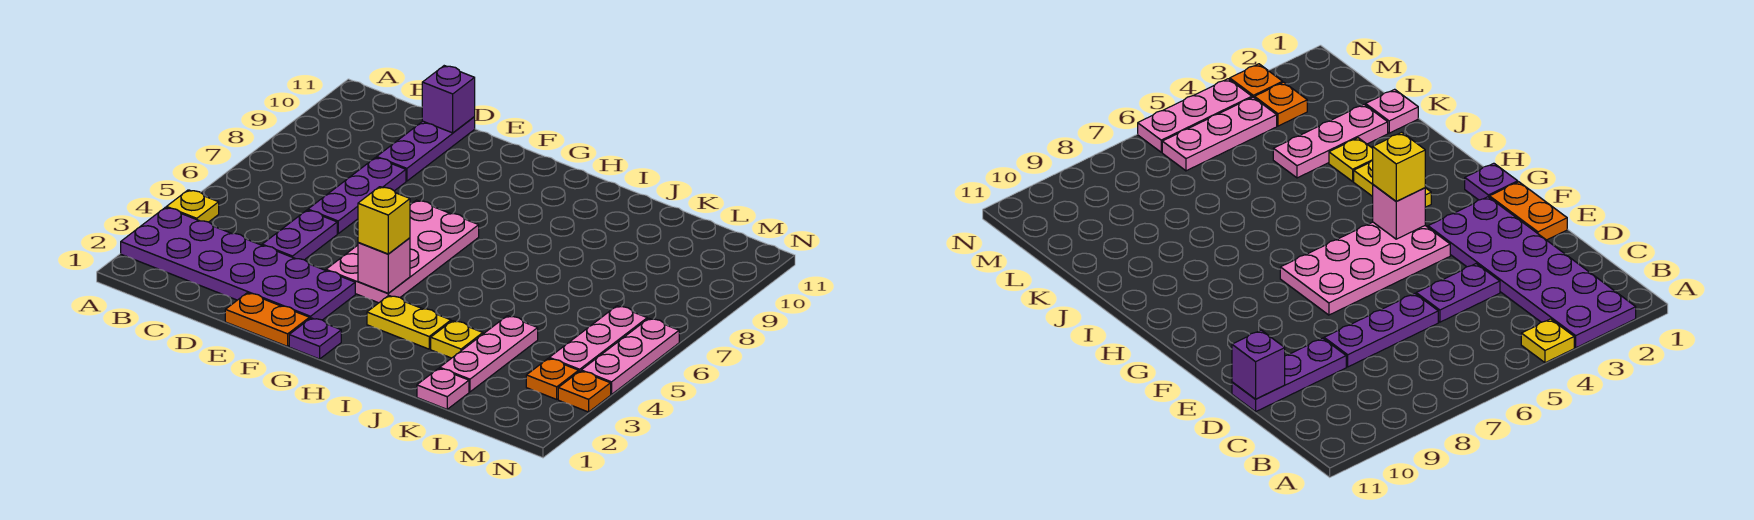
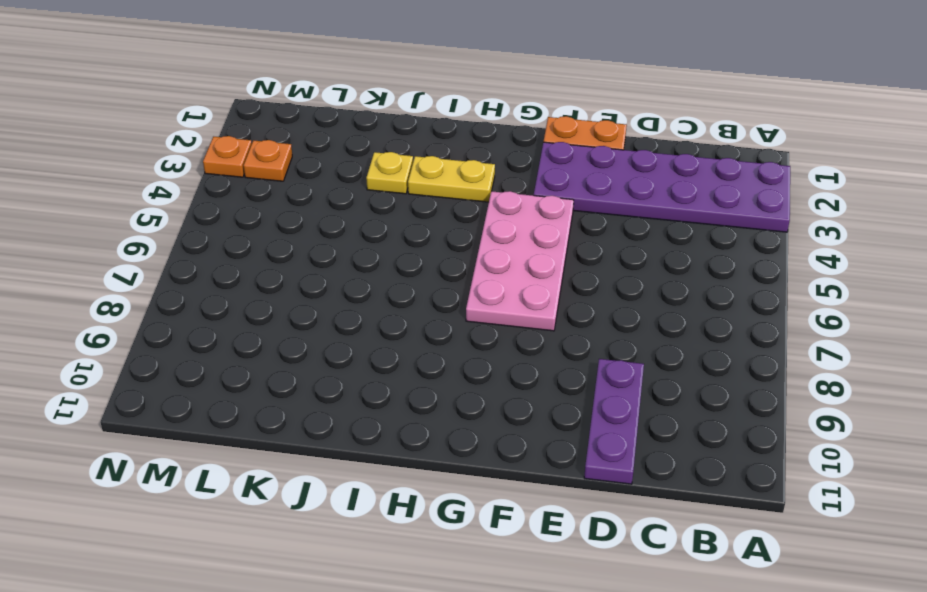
none -> yellow 1x1 plate [166,190,219,222]
none -> purple 1x2 plate [262,210,337,260]
none -> purple 1x3 plate [308,157,406,234]

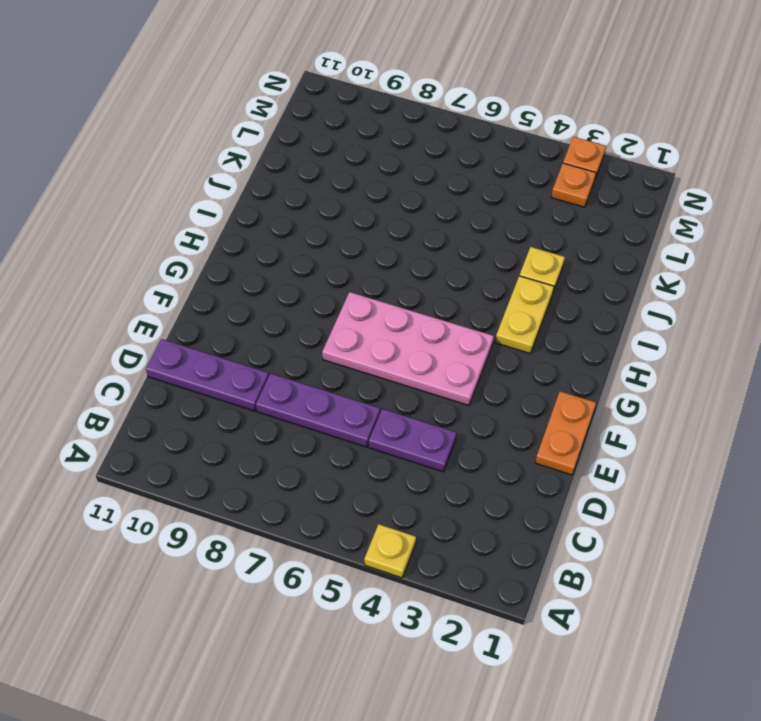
none -> purple 2x6 plate [121,207,355,320]
none -> purple 1x1 plate [289,318,341,359]
none -> pink 1x1 plate [417,368,469,409]

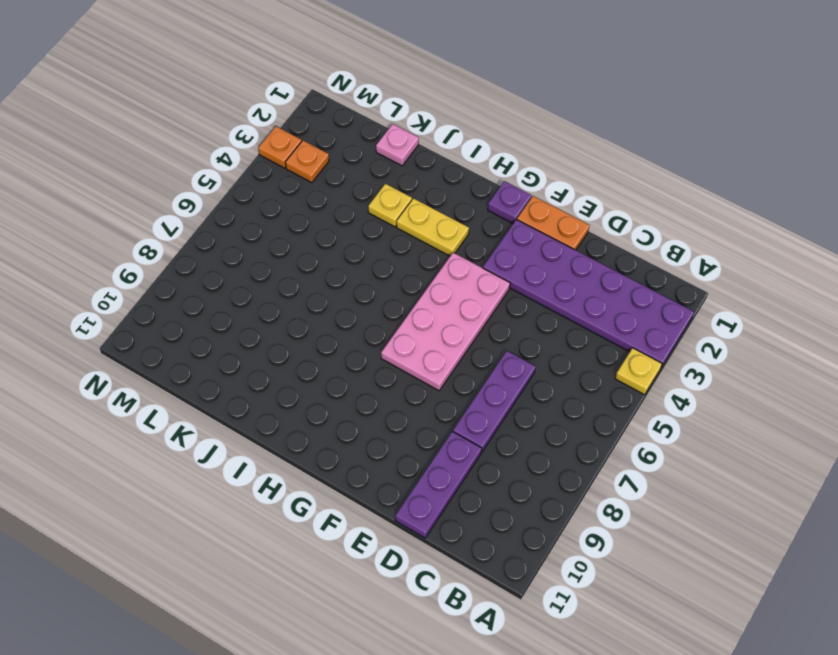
none -> purple 1x2 plate [262,210,337,260]
none -> pink 1x3 plate [440,316,538,392]
none -> pink 1x3 plate [549,306,647,371]

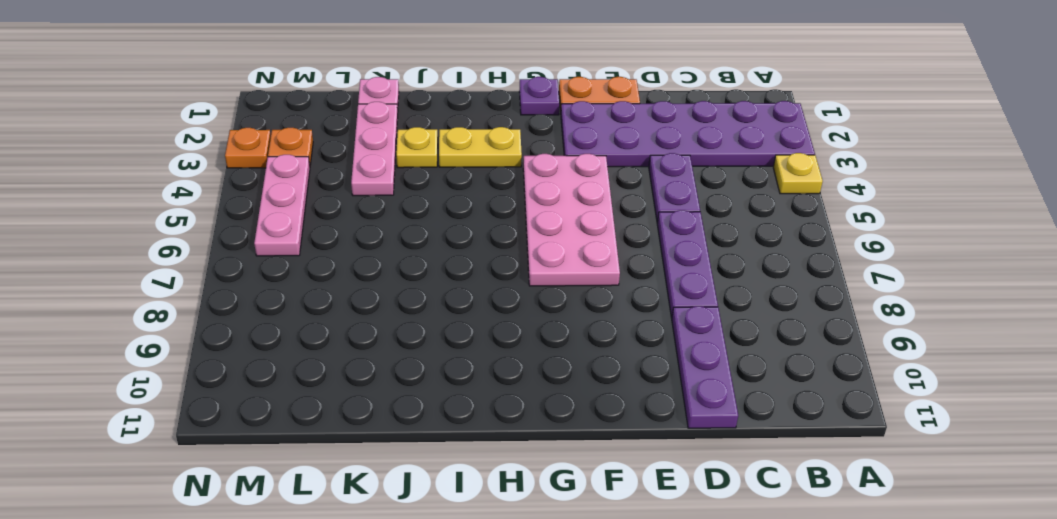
none -> pink 1x3 plate [581,318,679,395]
none -> purple 1x1 brick [422,66,475,133]
none -> pink 1x1 brick [358,238,410,293]

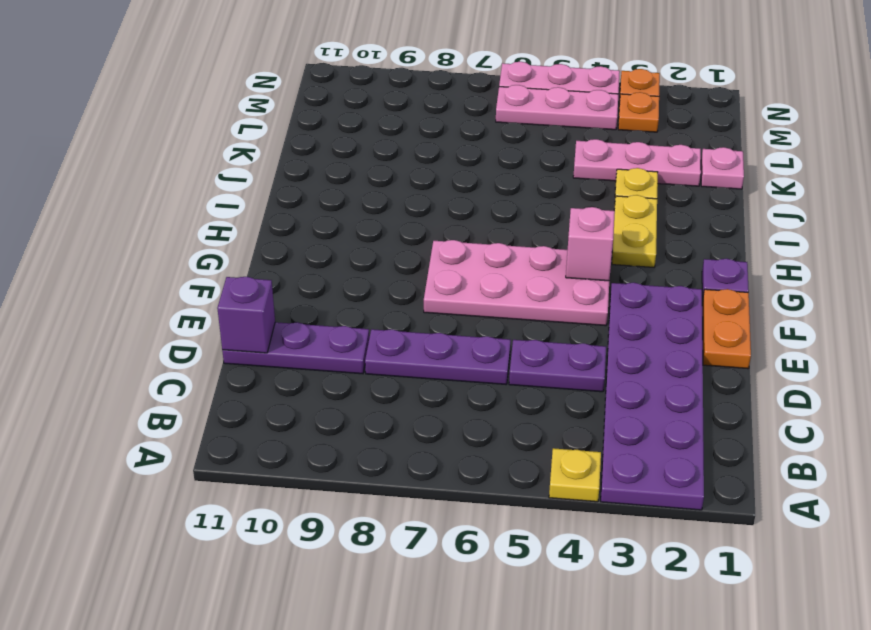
none -> yellow 1x1 brick [358,187,410,254]

